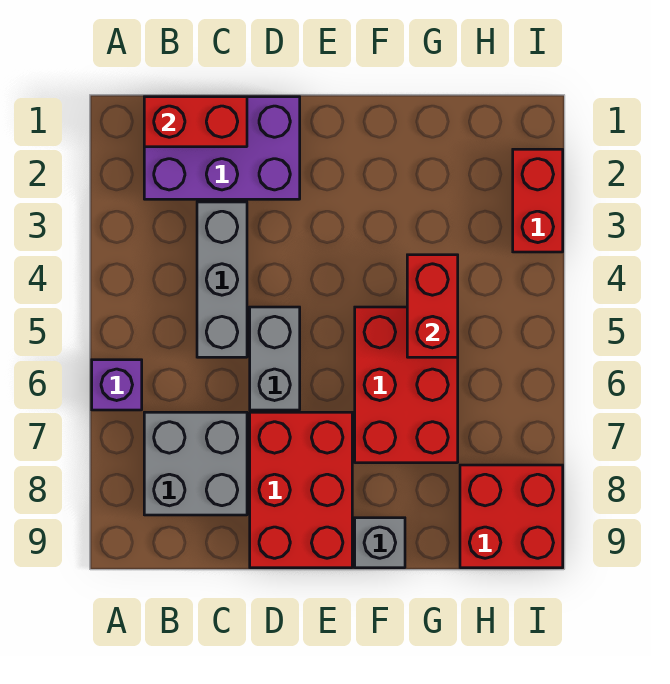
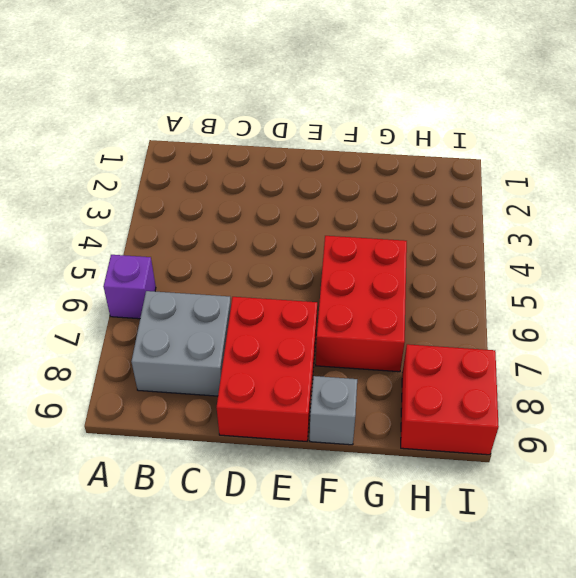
none -> purple 2x3 brick [144,97,300,199]
none -> grey 1x3 brick [197,202,247,357]
none -> grey 1x2 brick [250,307,300,410]

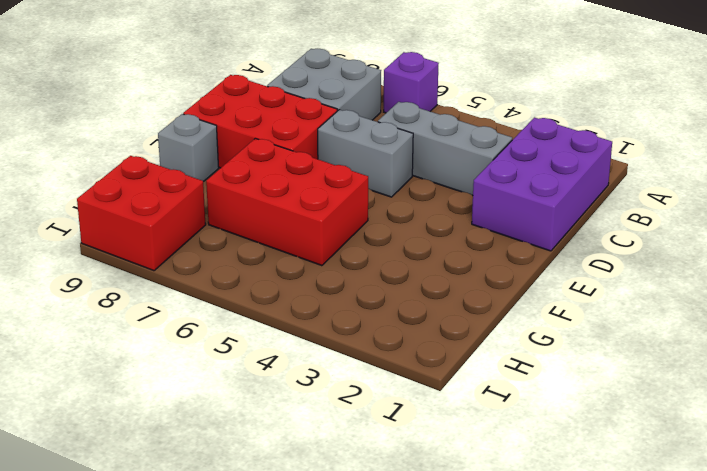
none -> red 1x2 brick [513,149,563,252]
none -> red 1x2 brick [144,97,247,147]
none -> red 1x2 brick [407,255,458,357]

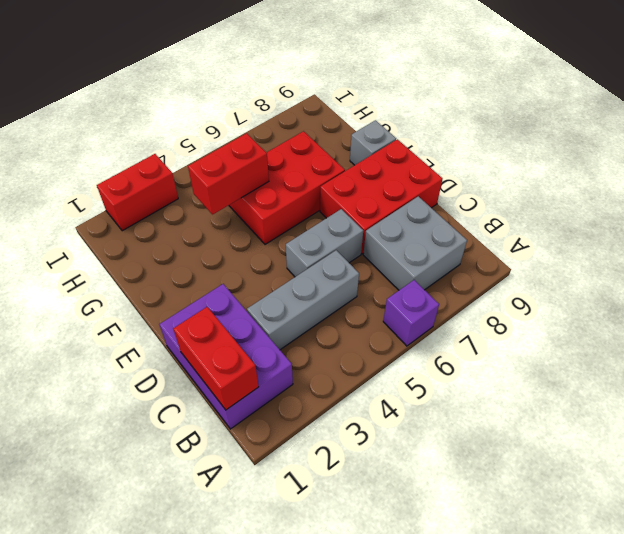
none -> red 2x2 brick [460,465,563,568]

